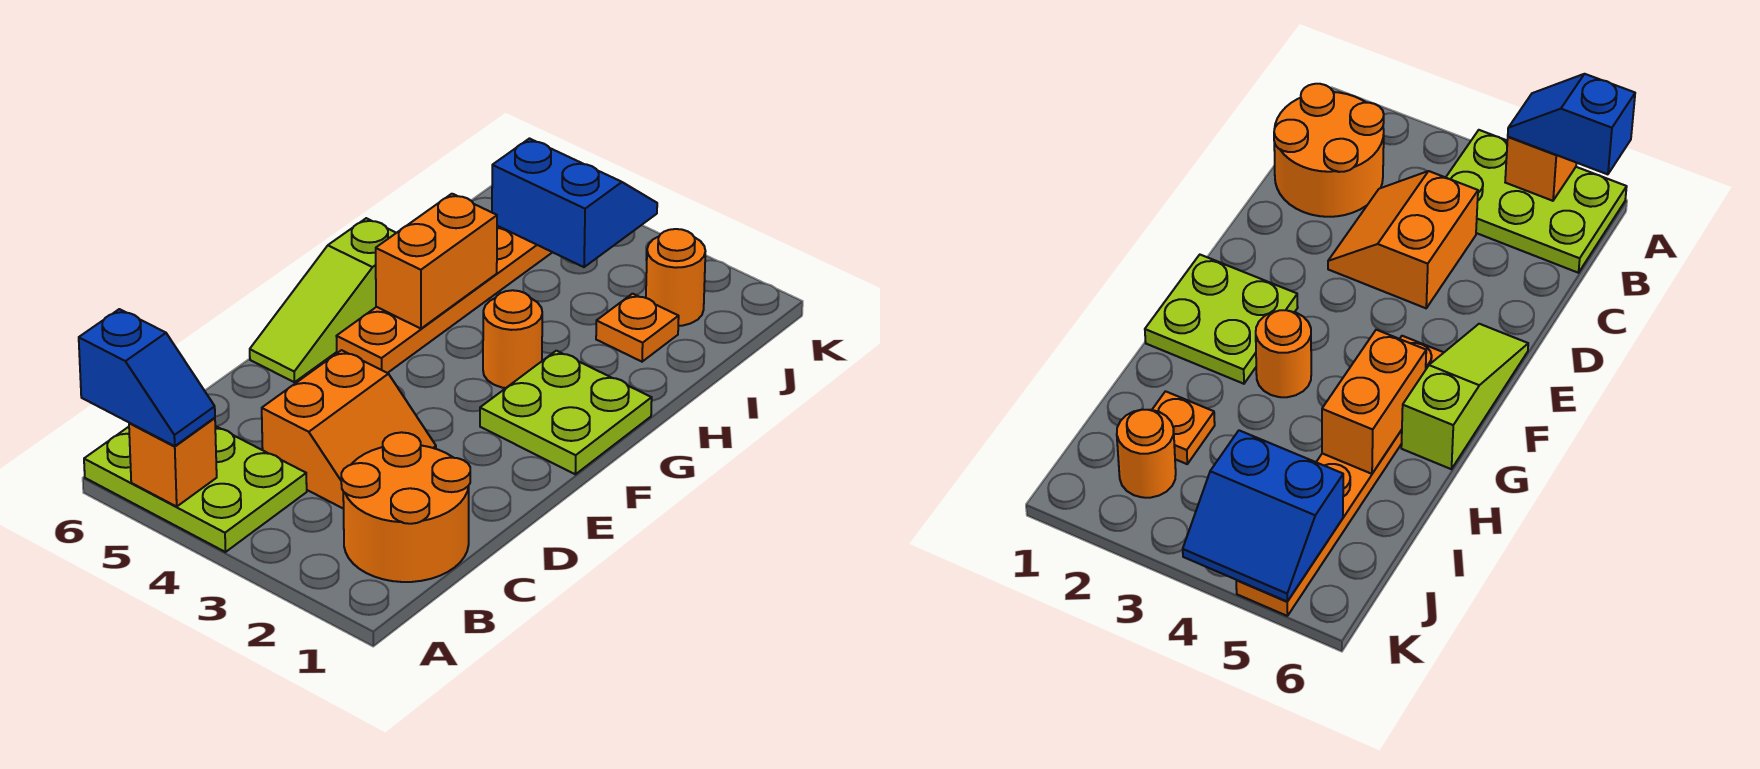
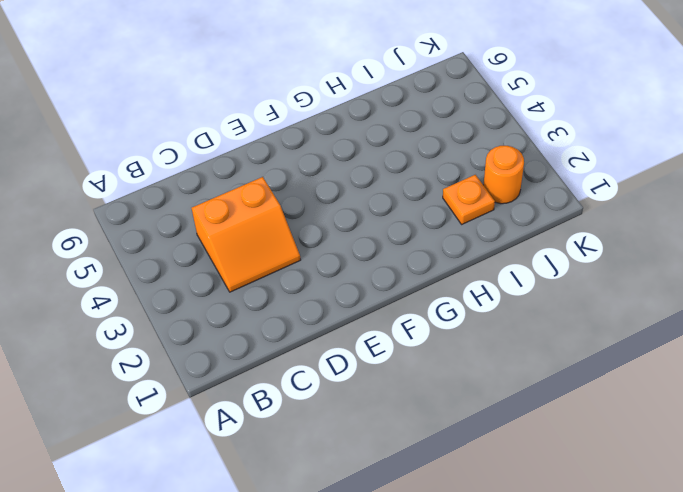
none -> lime 2x3 plate [84,426,307,552]
none -> orange 2x2 round brick [341,432,470,582]
none -> lime 1x3 slope [250,218,396,382]

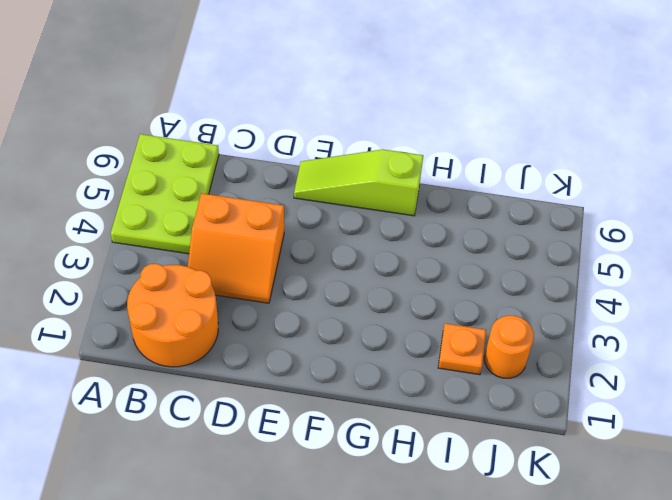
none -> lime 2x2 plate [480,351,652,474]
none -> orange 1x6 plate [336,226,552,373]
none -> orange 1x1 round brick [483,290,542,388]

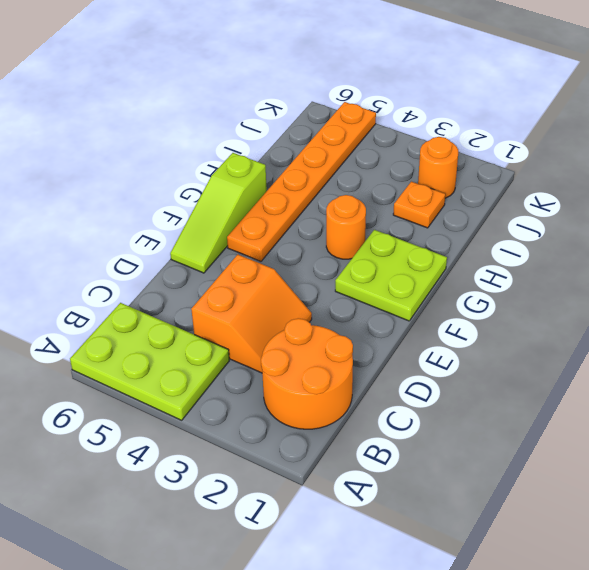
none -> orange 1x1 brick [129,418,217,507]
none -> orange 1x2 brick [376,194,497,329]
none -> blue 2x2 slope [492,139,657,267]

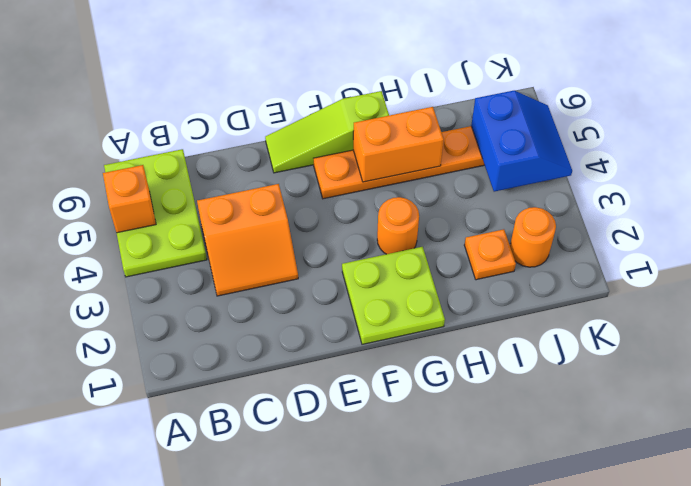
none -> orange 2x2 round brick [341,432,470,582]
none -> blue 1x2 slope [79,309,215,446]

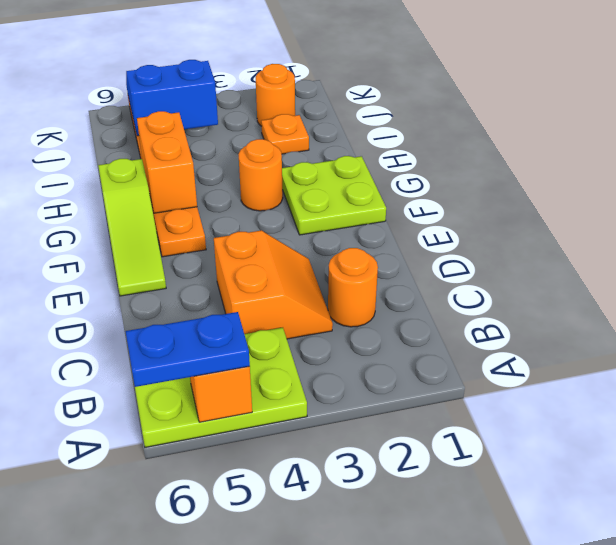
blue 1x2 plate [126,312,250,387] -> blue 1x2 slope [79,309,215,446]
orange 1x1 round brick [328,248,378,327] -> orange 2x2 round brick [341,432,470,582]

